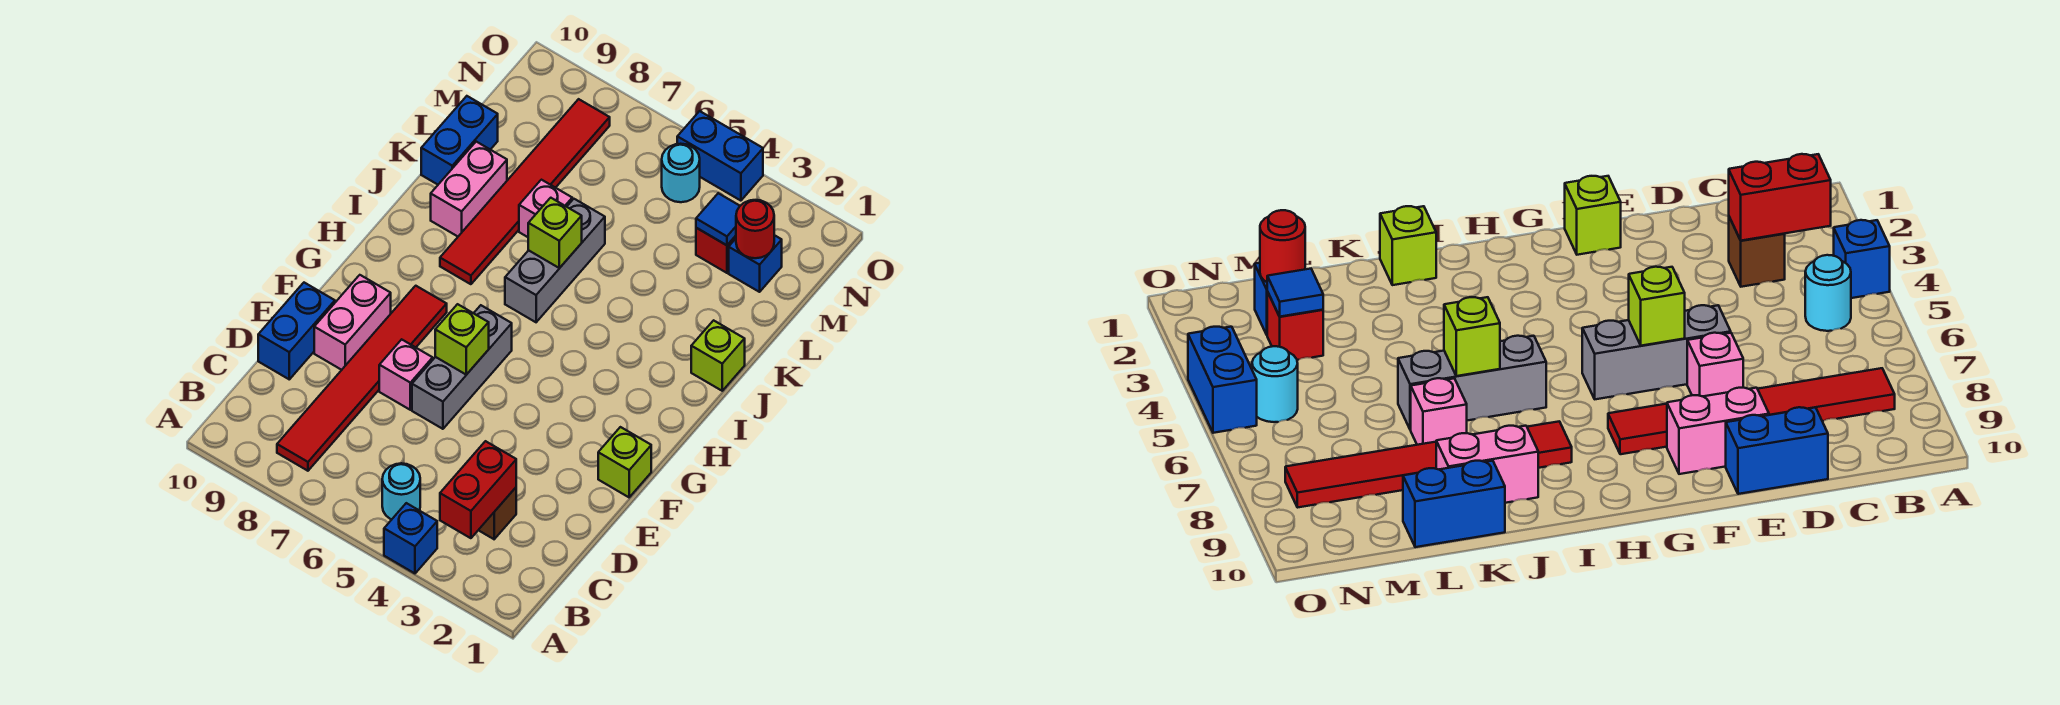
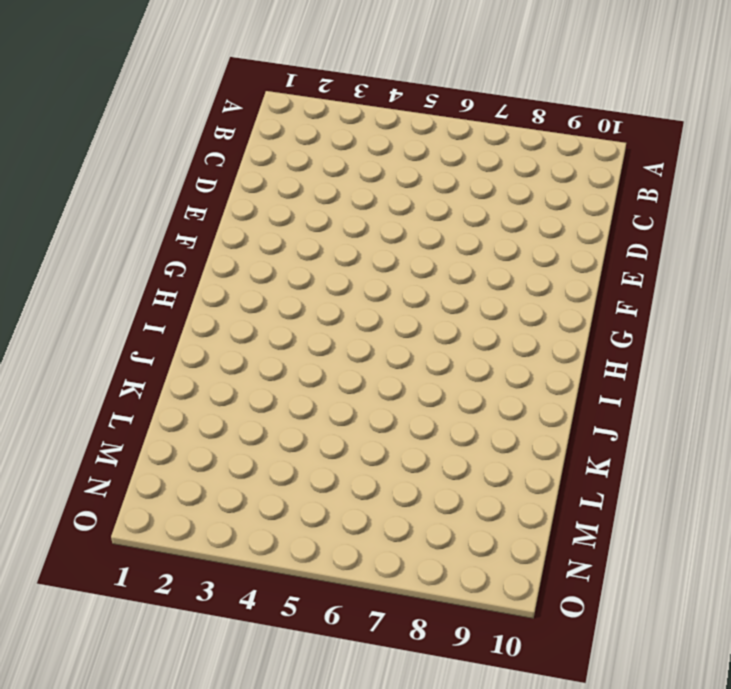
none -> blue 1x1 brick [384,503,437,573]
none -> cyan 1x1 round brick [382,463,420,520]
none -> red 1x6 tile [277,286,447,471]

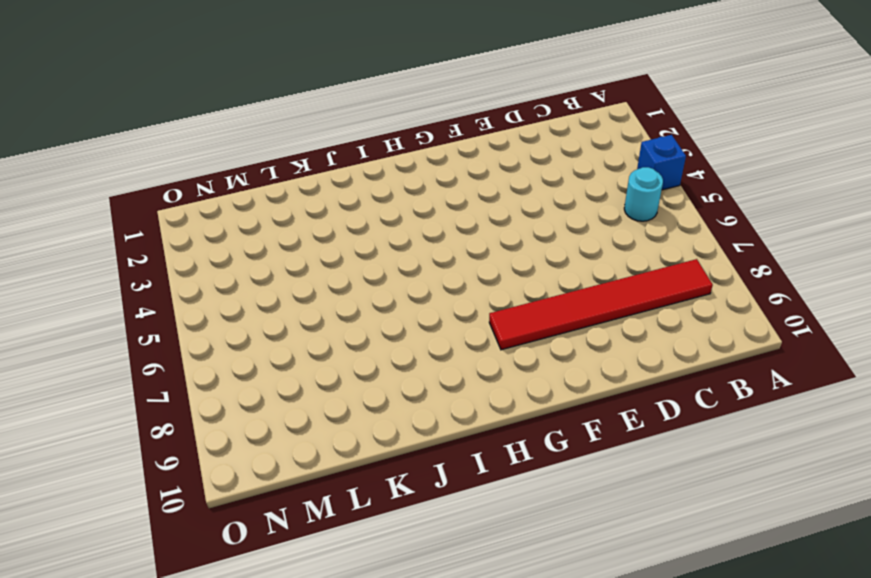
none -> brown 1x1 brick [479,488,516,539]
none -> blue 1x2 brick [258,283,335,379]
none -> grey 1x3 brick [412,305,512,429]

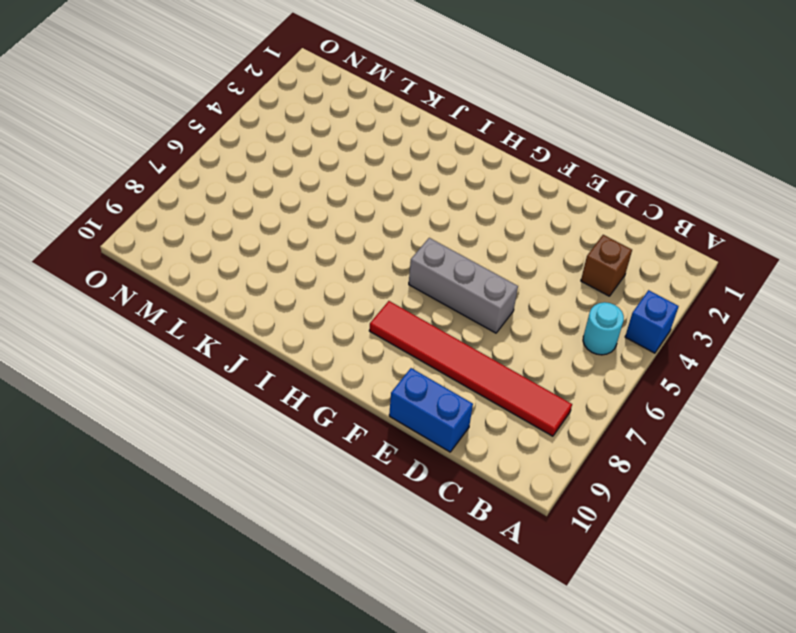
none -> pink 1x1 brick [379,339,433,410]
none -> pink 1x2 brick [314,275,391,370]
none -> lime 1x1 brick [598,427,651,497]

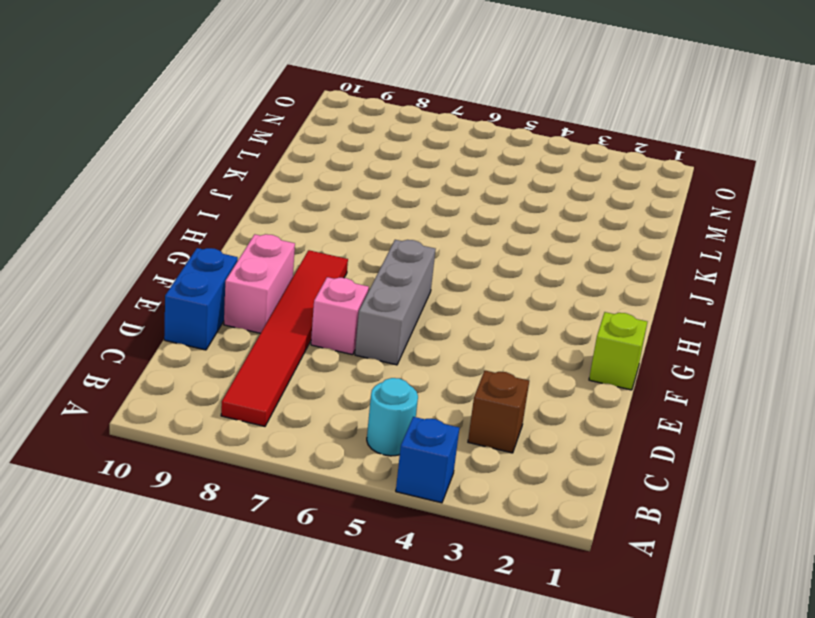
none -> grey 1x3 brick [505,199,605,322]
none -> red 1x6 tile [440,99,610,284]
none -> lime 1x1 brick [691,320,745,391]

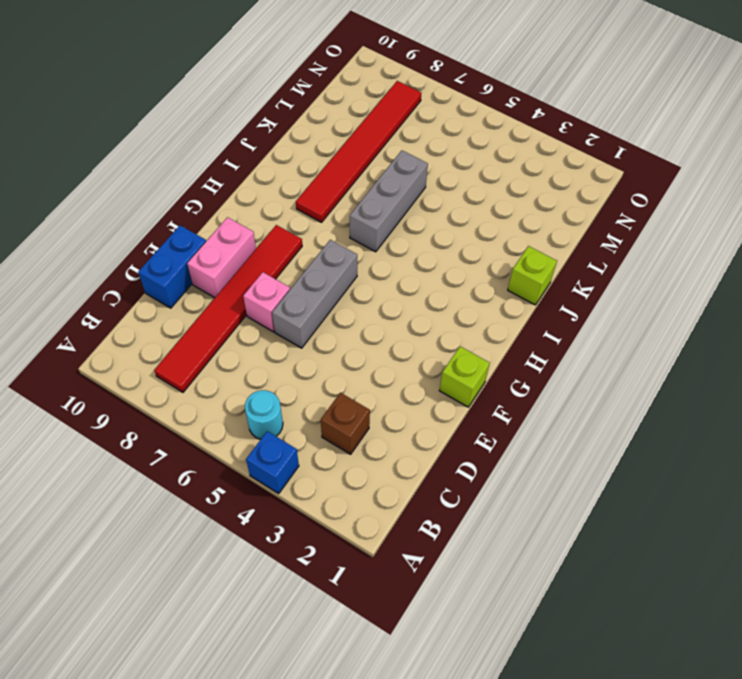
none -> pink 1x2 brick [431,142,507,236]
none -> pink 1x1 brick [519,180,572,237]
none -> blue 1x2 brick [421,96,498,185]

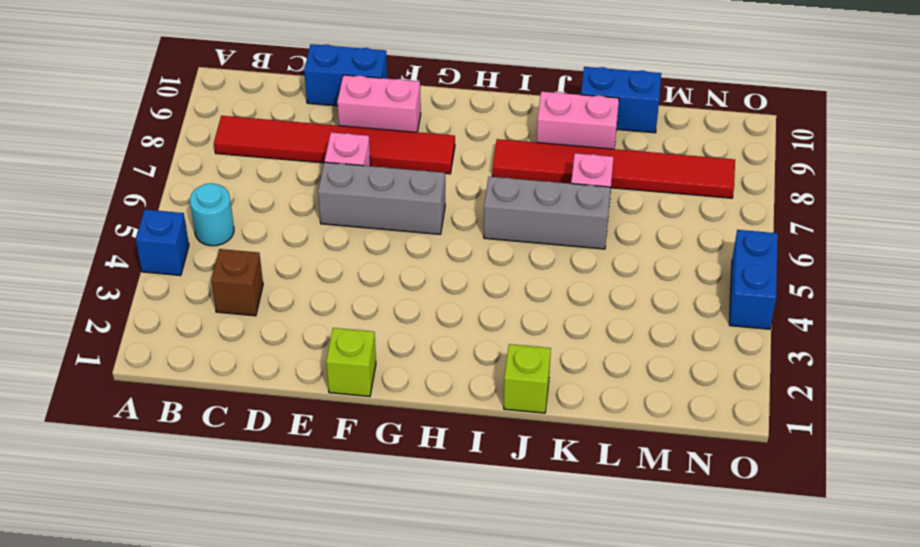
none -> blue 1x1 brick [729,235,782,292]
none -> red 1x1 brick [696,228,736,273]
none -> cyan 1x1 round brick [662,144,700,202]

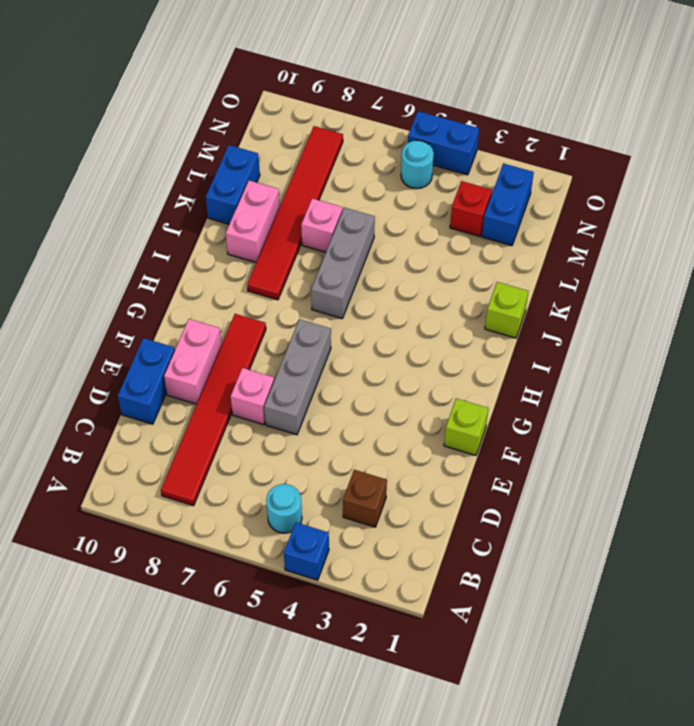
blue 1x2 brick [482,163,534,246] -> blue 1x1 brick [729,235,782,292]
none -> red 1x2 brick [440,441,516,538]
none -> lime 1x1 brick [435,304,489,375]
none -> lime 1x1 brick [528,198,582,268]

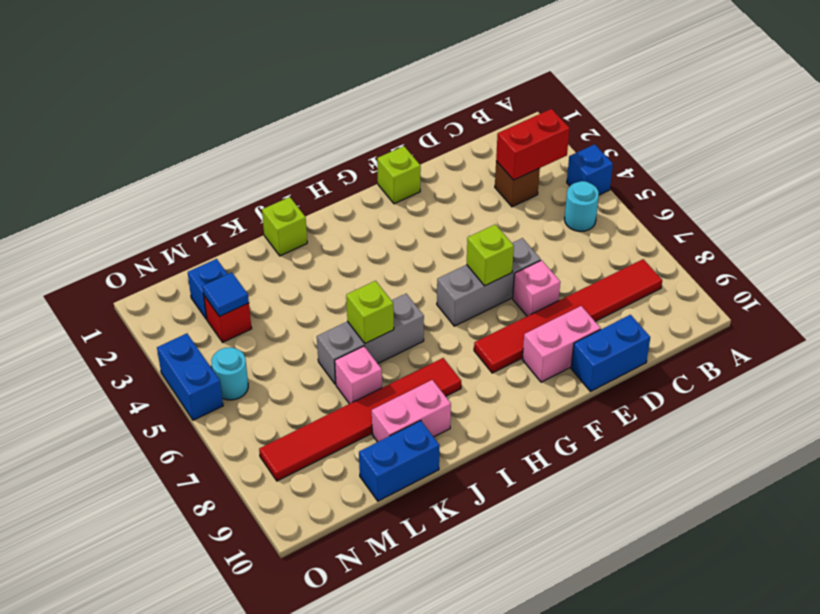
none -> red 1x1 round brick [736,200,774,258]

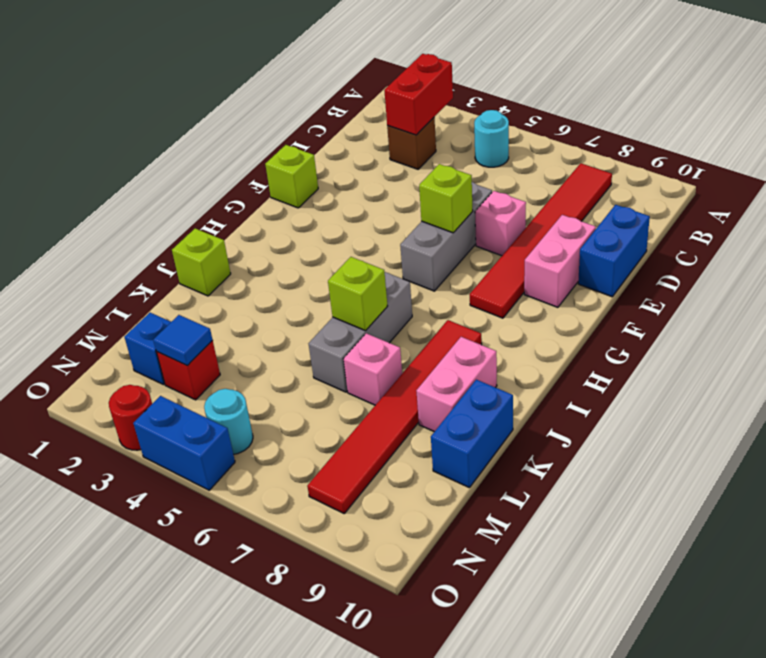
red 1x1 round brick [109,385,152,450] -> red 1x1 round brick moved to [736,200,774,258]
none -> blue 1x1 brick [384,503,437,573]

